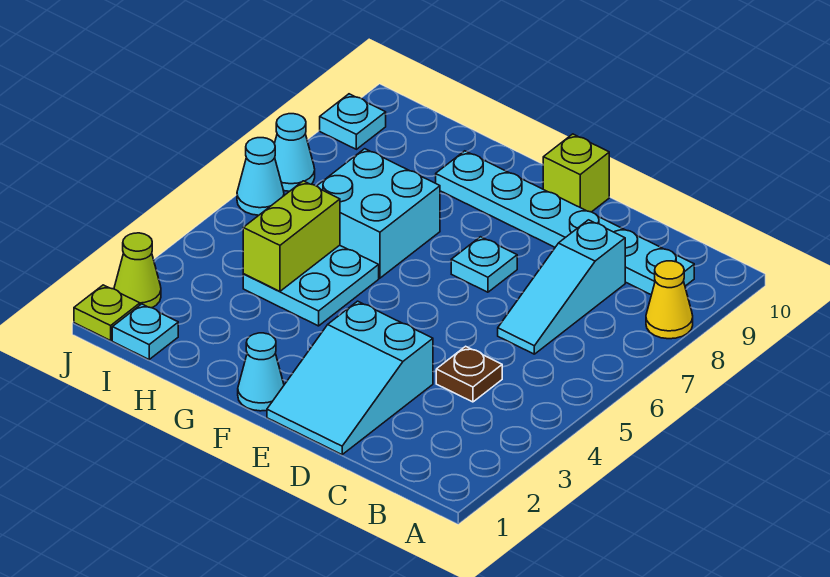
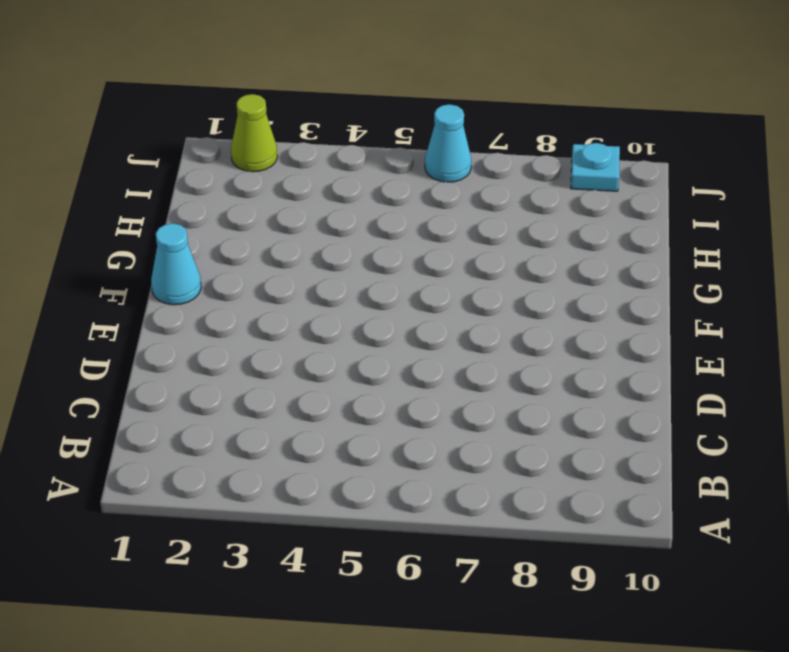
none -> yellow 1x1 cone [646,261,693,339]
none -> cyan 1x6 plate [436,151,694,295]
none -> brown 1x1 plate [436,346,502,402]

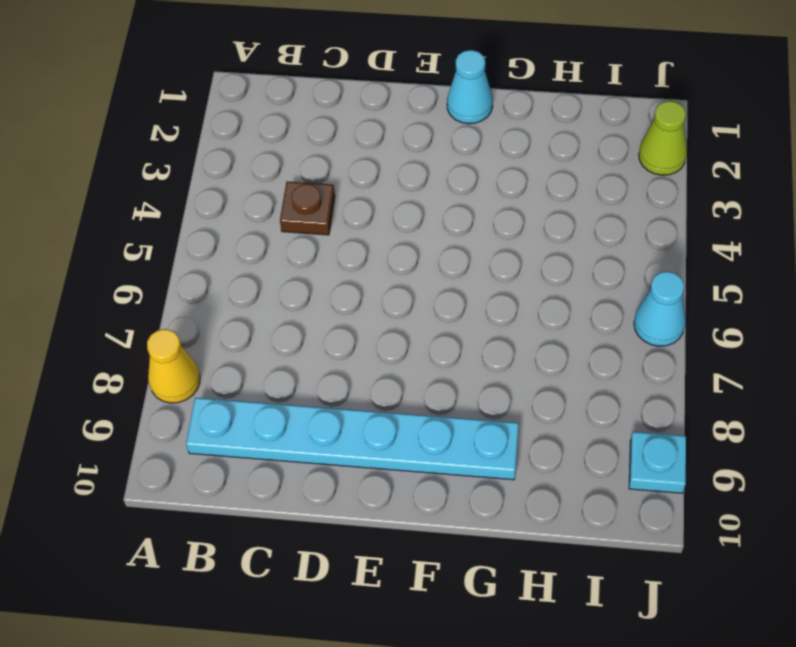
none -> cyan 1x3 slope [498,220,625,354]
none -> cyan 2x3 slope [267,301,433,454]
none -> cyan 1x1 plate [451,237,517,292]

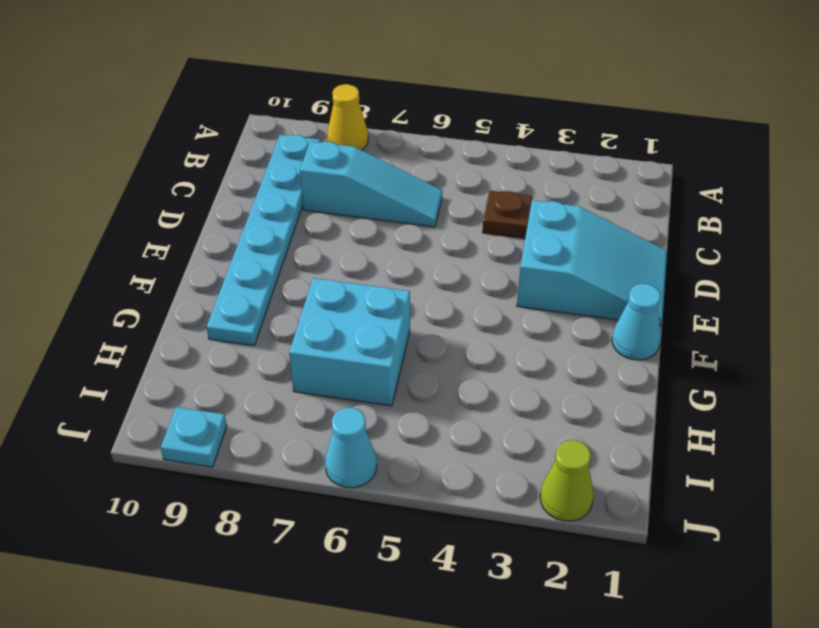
none -> cyan 1x1 plate [451,237,517,292]
none -> lime 1x1 brick [543,134,609,212]
none -> cyan 2x2 plate [243,245,379,326]

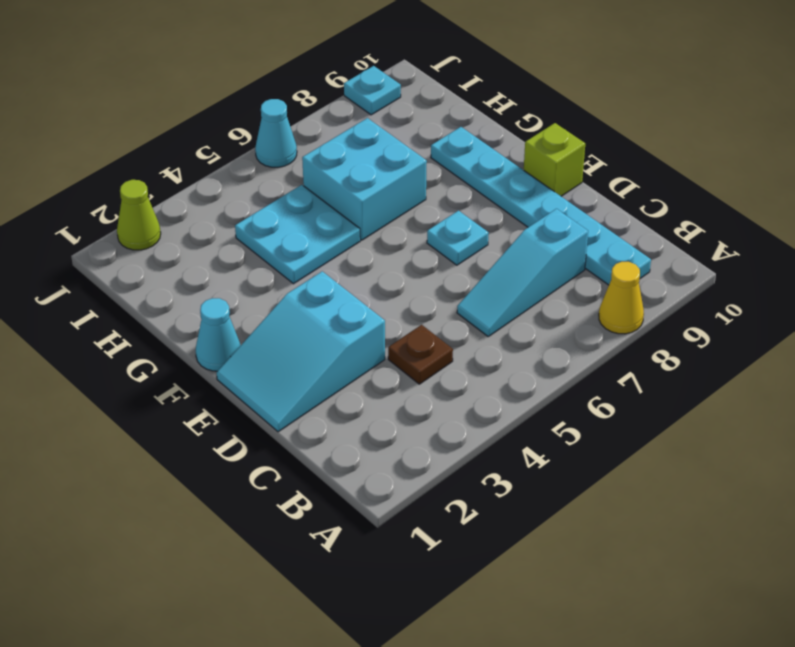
none -> cyan 1x1 plate [112,304,178,359]
none -> lime 1x1 plate [74,285,140,341]
none -> cyan 1x1 cone [274,114,315,191]

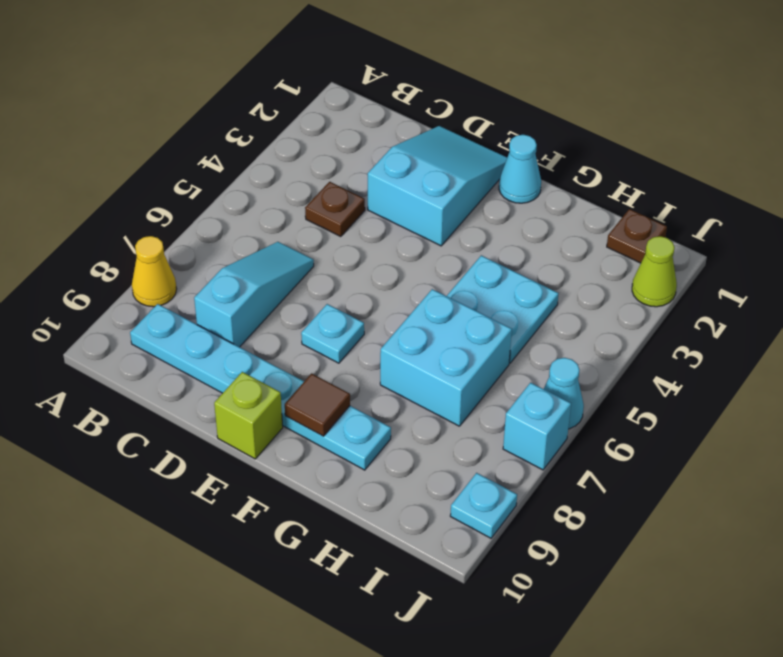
brown 1x1 tile [285,374,350,436] -> none
brown 1x1 plate [607,209,667,263] -> cyan 1x1 plate [112,304,178,359]
cyan 1x1 brick [503,383,571,470] -> cyan 1x1 cone [274,114,315,191]
none -> lime 1x1 plate [74,285,140,341]
none -> lime 1x2 brick [243,181,340,292]

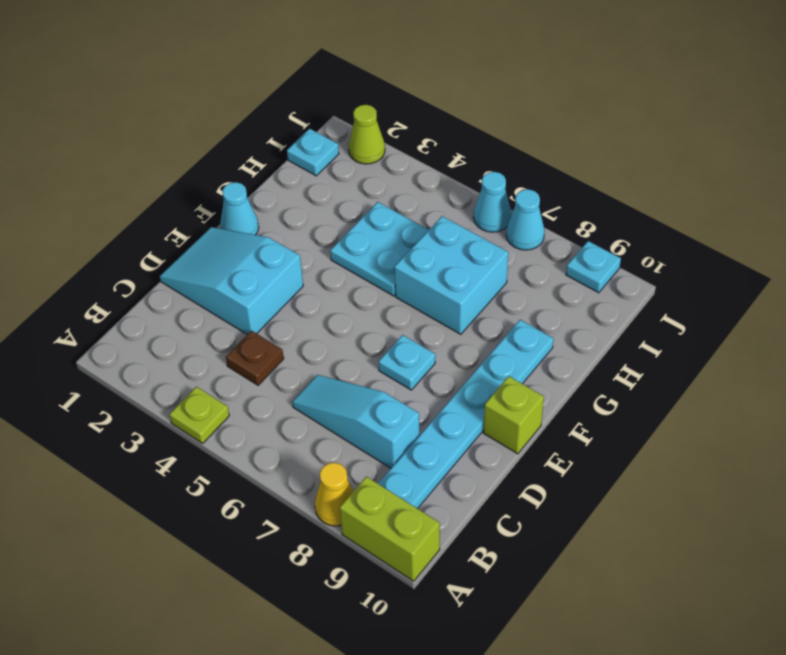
lime 1x1 plate [169,387,229,443] -> lime 1x1 plate moved to [74,285,140,341]
lime 1x2 brick [340,477,440,581] -> lime 1x2 brick moved to [243,181,340,292]

